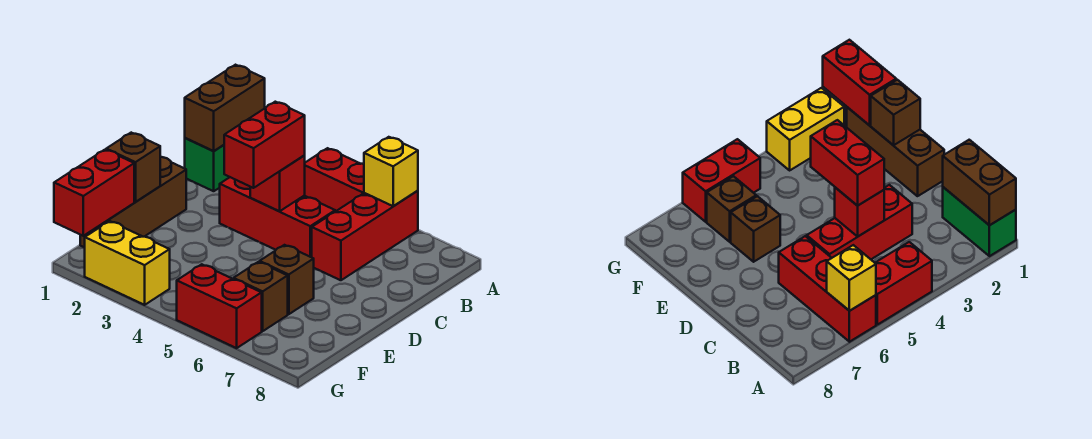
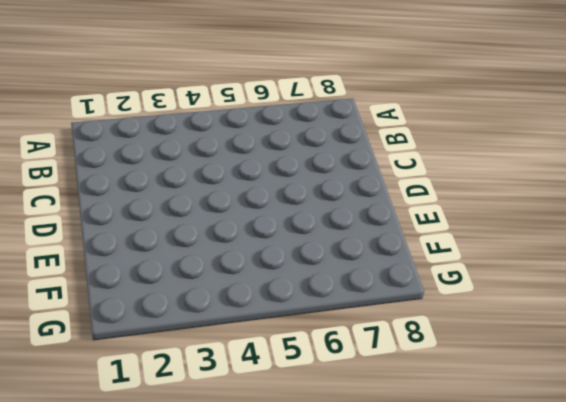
none -> green 1x2 brick [185,138,229,191]
none -> red 1x2 brick [304,148,364,211]
none -> red 1x3 brick [312,191,418,280]

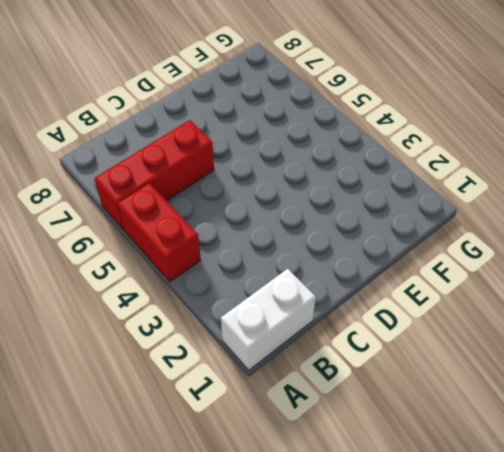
white 1x2 brick [221,269,316,370] -> green 1x2 brick [185,138,229,191]
none -> red 1x3 brick [220,177,335,257]
none -> brown 1x3 brick [80,157,186,248]
none -> brown 1x1 brick [260,245,314,314]

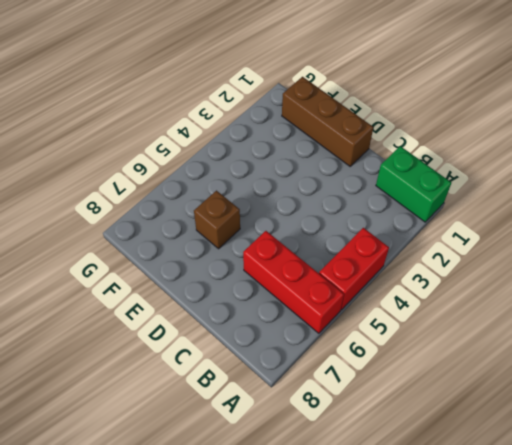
none -> red 1x3 brick [220,177,335,257]
none -> brown 1x1 brick [234,262,288,331]
none -> yellow 1x2 brick [85,221,170,305]

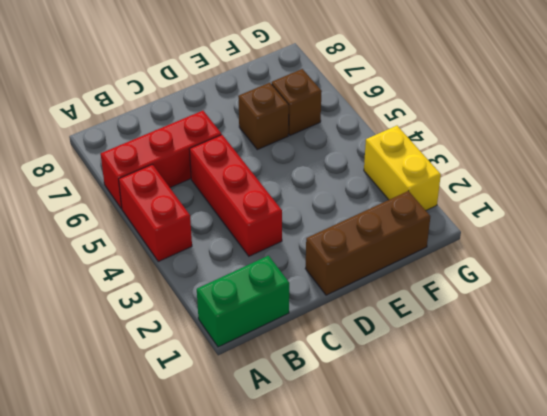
none -> red 1x2 brick [177,264,262,348]
none -> brown 1x2 brick [185,65,265,151]
none -> yellow 1x1 brick [364,137,418,206]

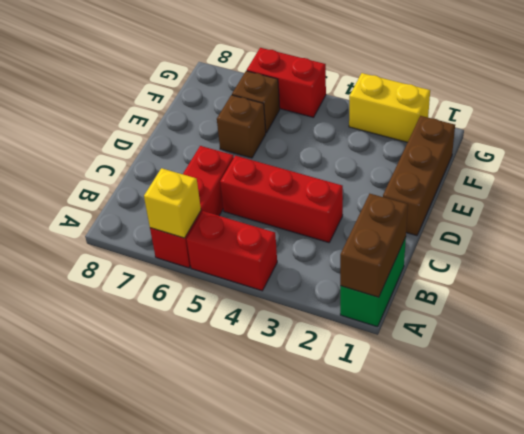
none -> red 1x1 brick [250,156,305,211]
none -> brown 1x1 brick [106,133,160,202]
none -> red 1x2 brick [54,150,134,236]

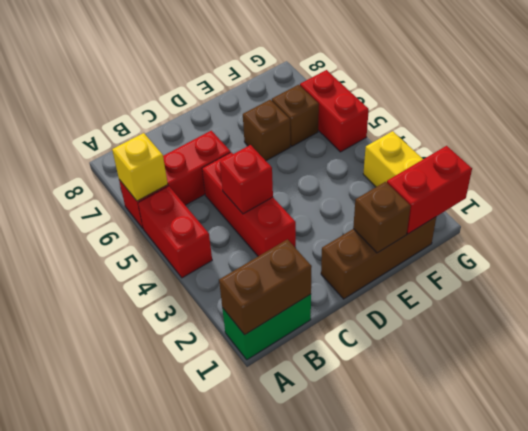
none -> red 1x2 brick [224,102,305,188]

